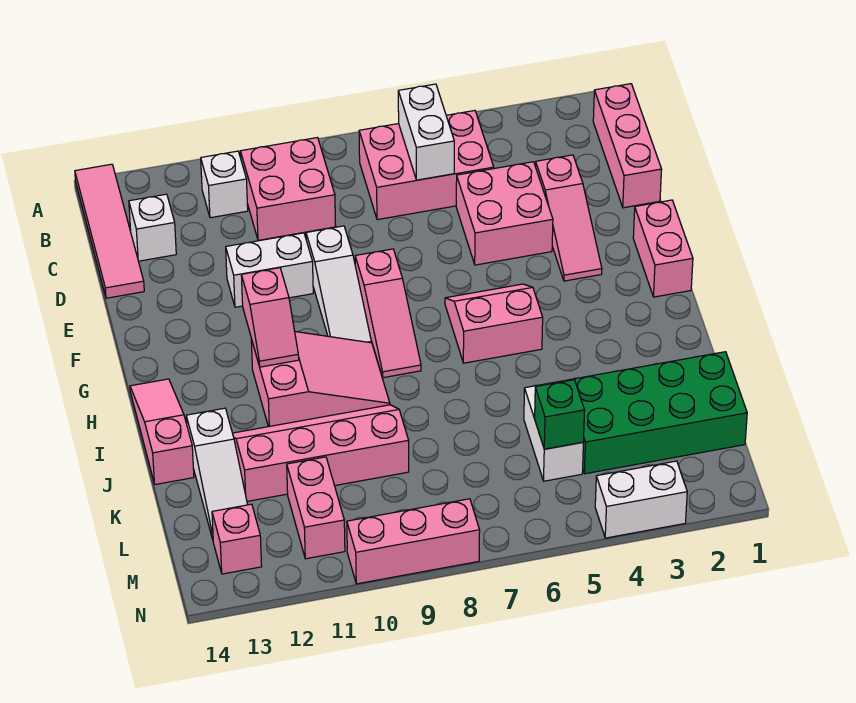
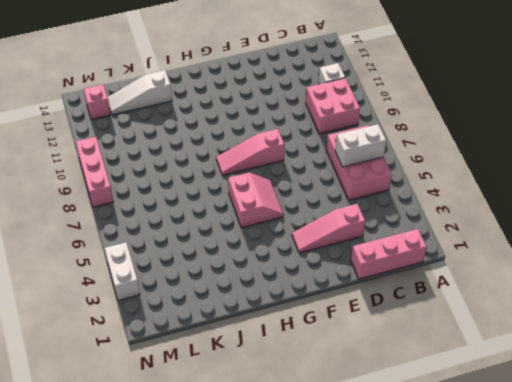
none -> pink 1x4 tile [75,164,144,298]
none -> white 1x1 brick [129,194,176,261]
none -> pink 2x2 brick [456,162,553,265]

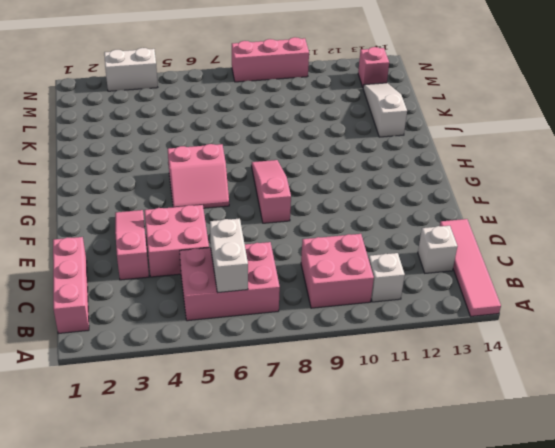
none -> white 1x3 slope [306,226,371,343]
none -> white 1x2 brick [226,233,313,307]
none -> pink 1x2 brick [633,200,693,297]

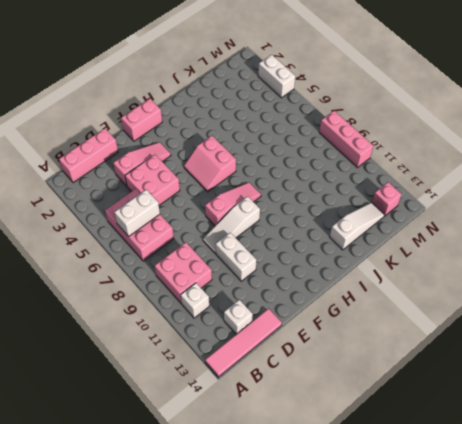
white 1x3 slope [203,196,260,253] -> white 1x3 slope turned to [306,226,371,343]
none -> pink 2x3 slope [251,332,390,427]
none -> pink 1x3 slope [130,379,194,485]
none -> pink 2x4 slope [233,405,409,501]

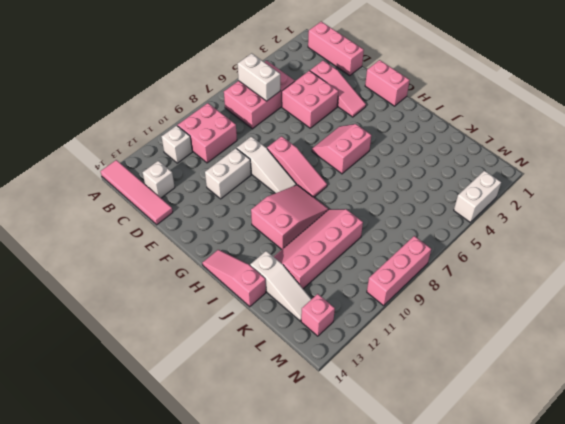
none -> green 2x4 brick [566,352,747,474]
none -> white 1x2 brick [524,381,583,481]
none -> pink 1x2 brick [287,457,345,559]

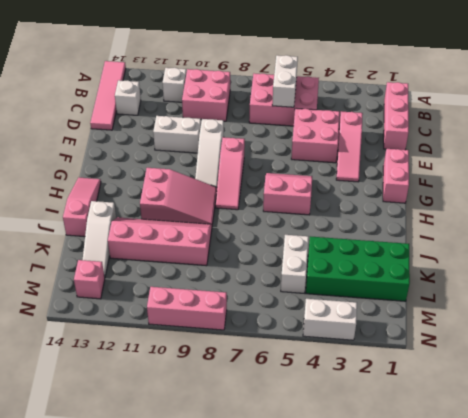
none -> pink 1x2 brick [287,457,345,559]
none -> pink 1x2 slope [241,268,299,367]
none -> green 1x1 brick [535,380,585,449]

